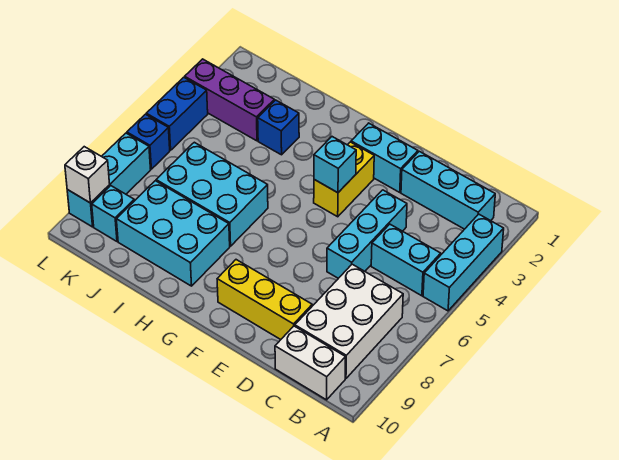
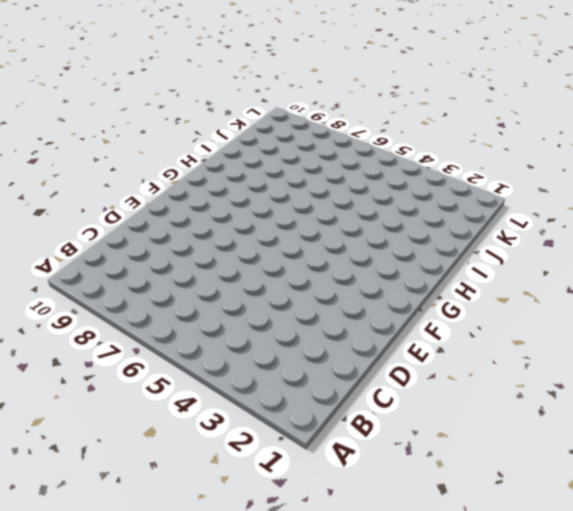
none -> cyan 1x3 brick [423,214,504,311]
none -> cyan 1x3 brick [401,151,495,229]
none -> cyan 1x2 brick [371,224,441,296]

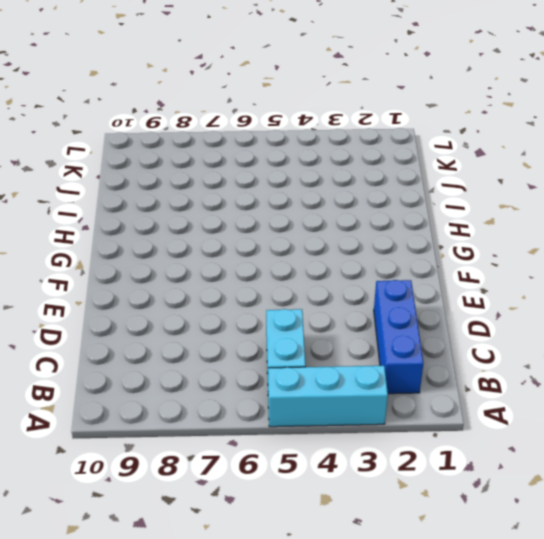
blue 1x3 brick [374,280,423,394] -> cyan 1x3 brick [401,151,495,229]
none -> white 2x3 brick [295,264,403,378]
none -> white 1x2 brick [275,326,346,400]
none -> cyan 1x3 brick [327,190,407,278]

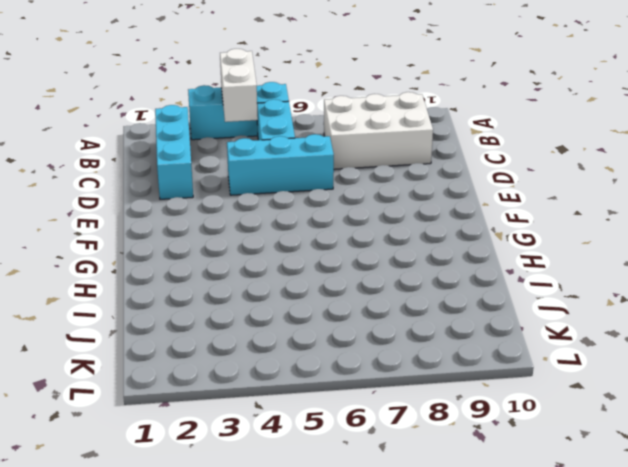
white 1x2 brick [220,49,258,122] -> white 1x2 brick moved to [275,326,346,400]
none -> yellow 1x3 brick [217,260,312,340]
none -> cyan 1x2 brick [351,123,418,192]
none -> yellow 1x2 brick [314,142,374,217]

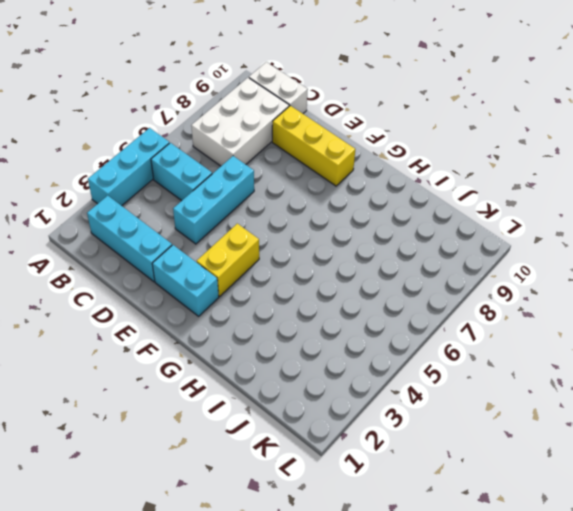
none -> cyan 2x3 brick [156,142,268,246]
none -> cyan 2x3 brick [116,181,230,286]
none -> blue 1x1 brick [258,100,299,155]

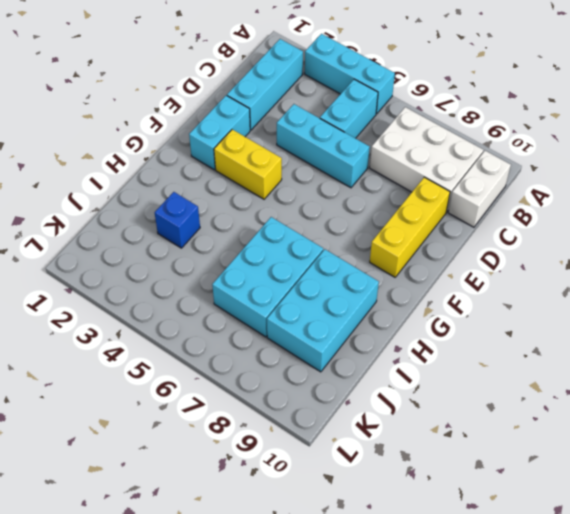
none -> purple 1x3 brick [185,59,274,141]
none -> cyan 1x1 brick [92,186,134,241]
none -> blue 1x2 brick [146,77,208,150]

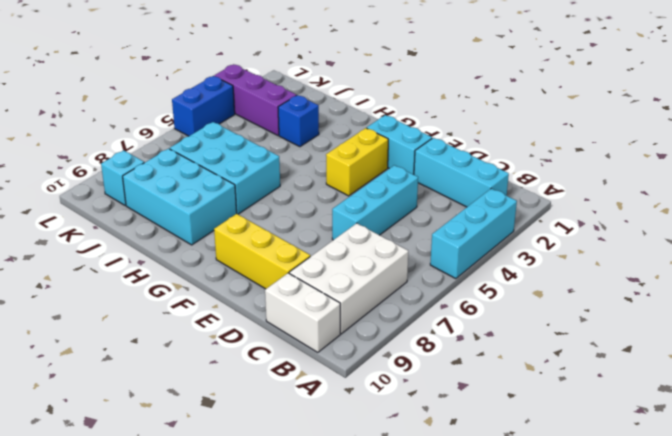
none -> cyan 1x2 brick [371,224,441,296]
none -> blue 1x1 brick [127,114,170,169]
none -> cyan 1x3 brick [67,133,151,227]

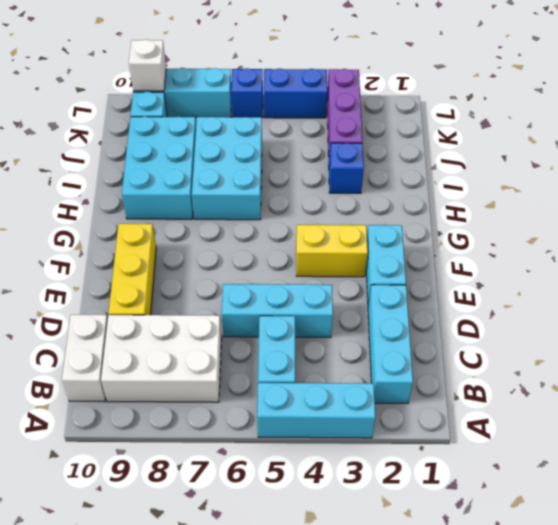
none -> cyan 1x1 brick [314,137,356,193]

